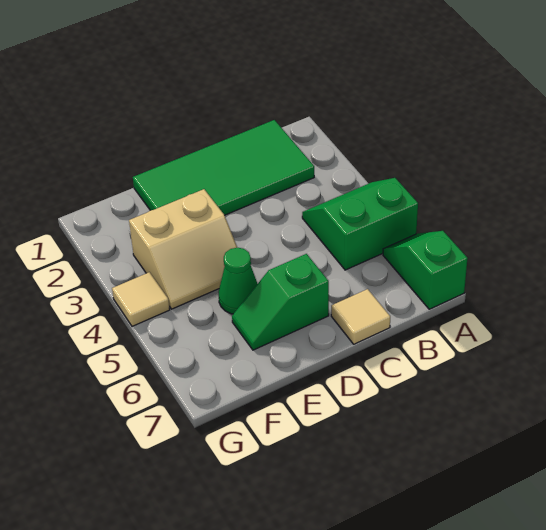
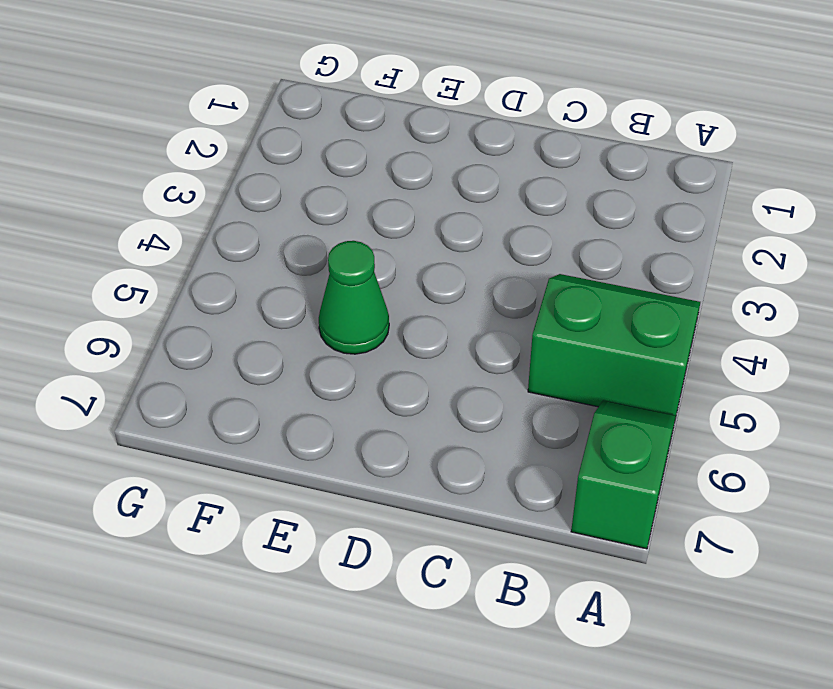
none -> green 2x4 tile [133,120,314,215]
none -> tan 1x1 tile [331,289,390,344]

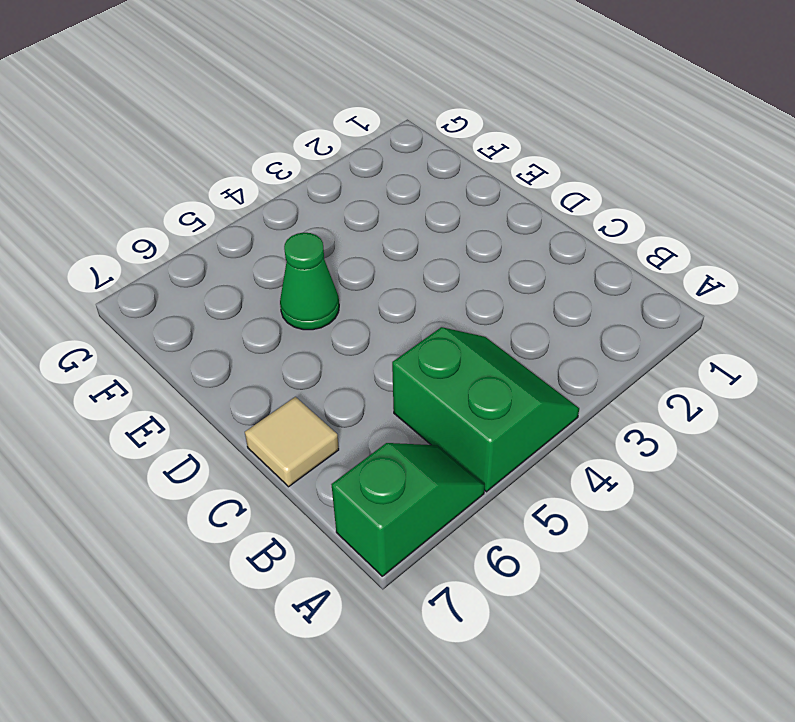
none -> green 2x4 tile [133,120,314,215]
none -> green 1x2 slope [232,254,329,350]

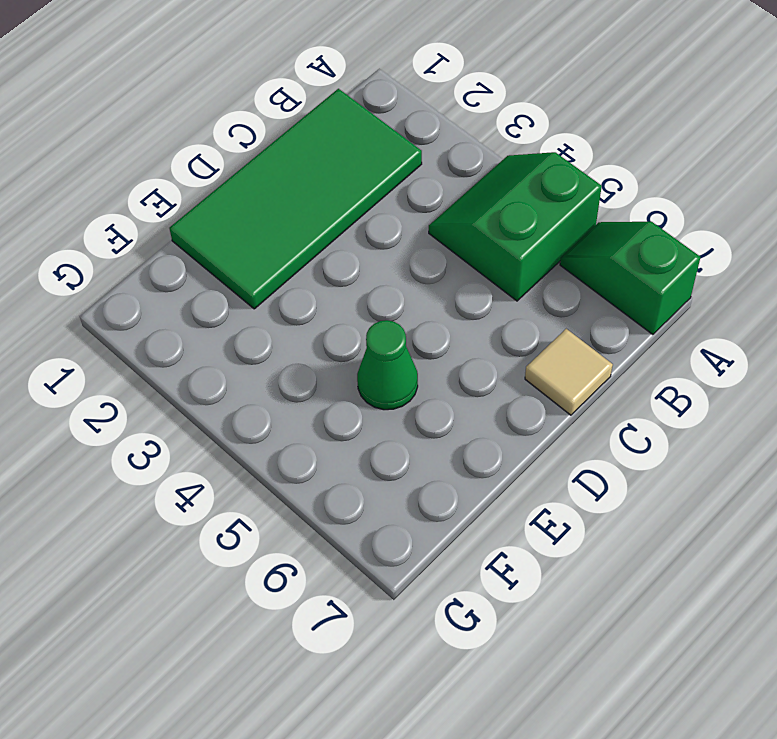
none -> green 1x2 slope [232,254,329,350]
none -> tan 2x2 slope [129,189,237,309]

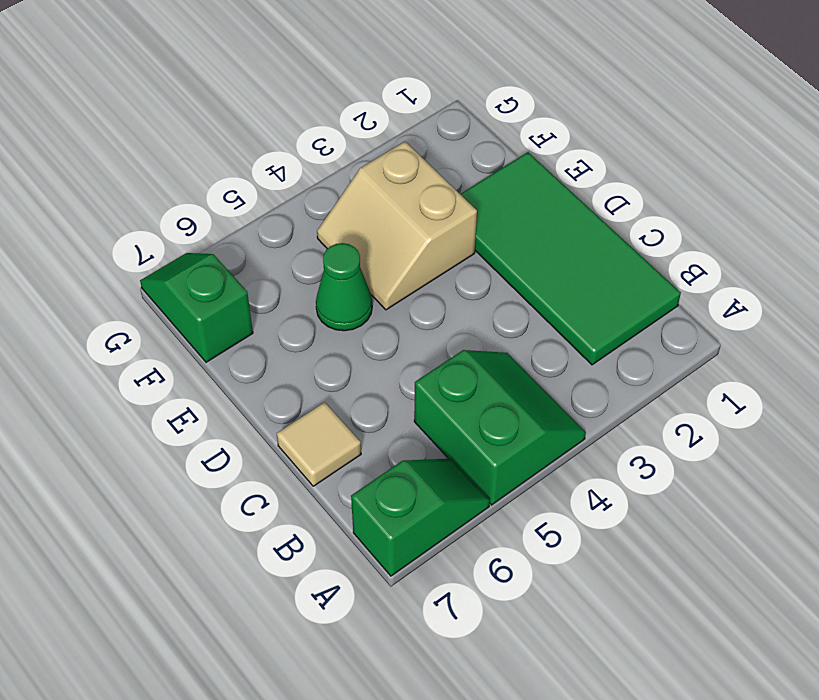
green 1x2 slope [140,253,253,362] -> green 1x2 slope moved to [232,254,329,350]
none -> tan 1x1 tile [112,272,170,326]

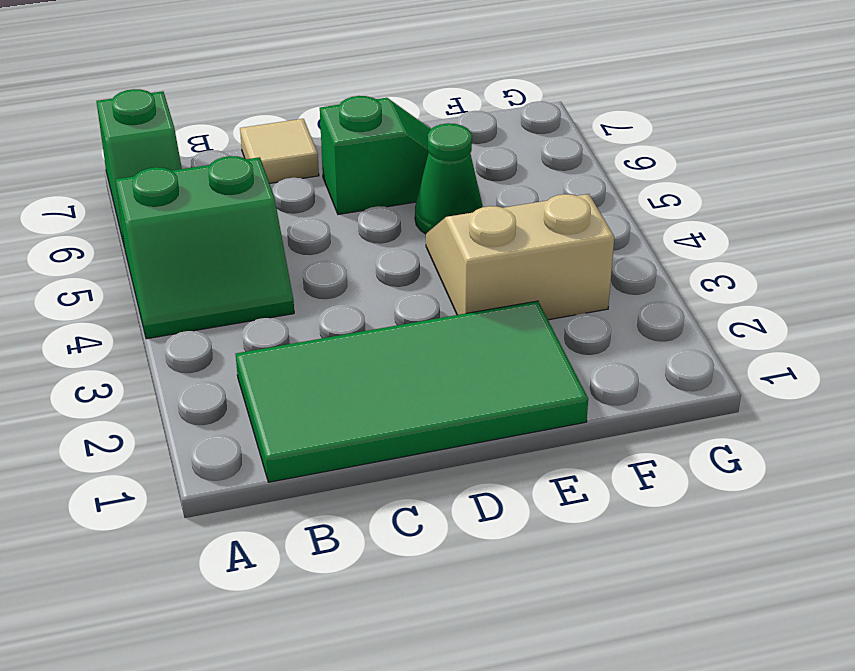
none -> tan 1x1 tile [112,272,170,326]

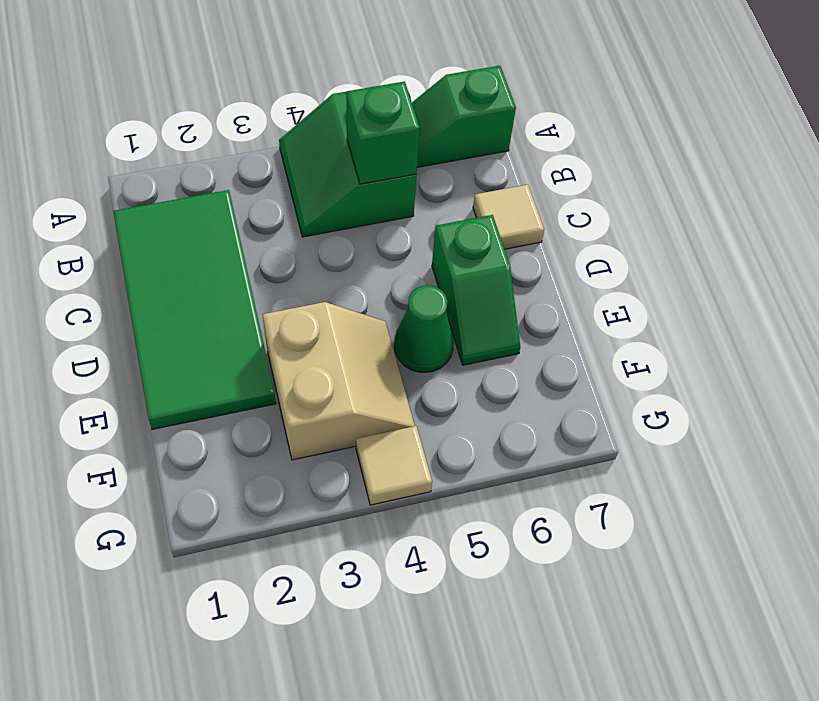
green 1x1 brick [346,81,420,184] -> none

